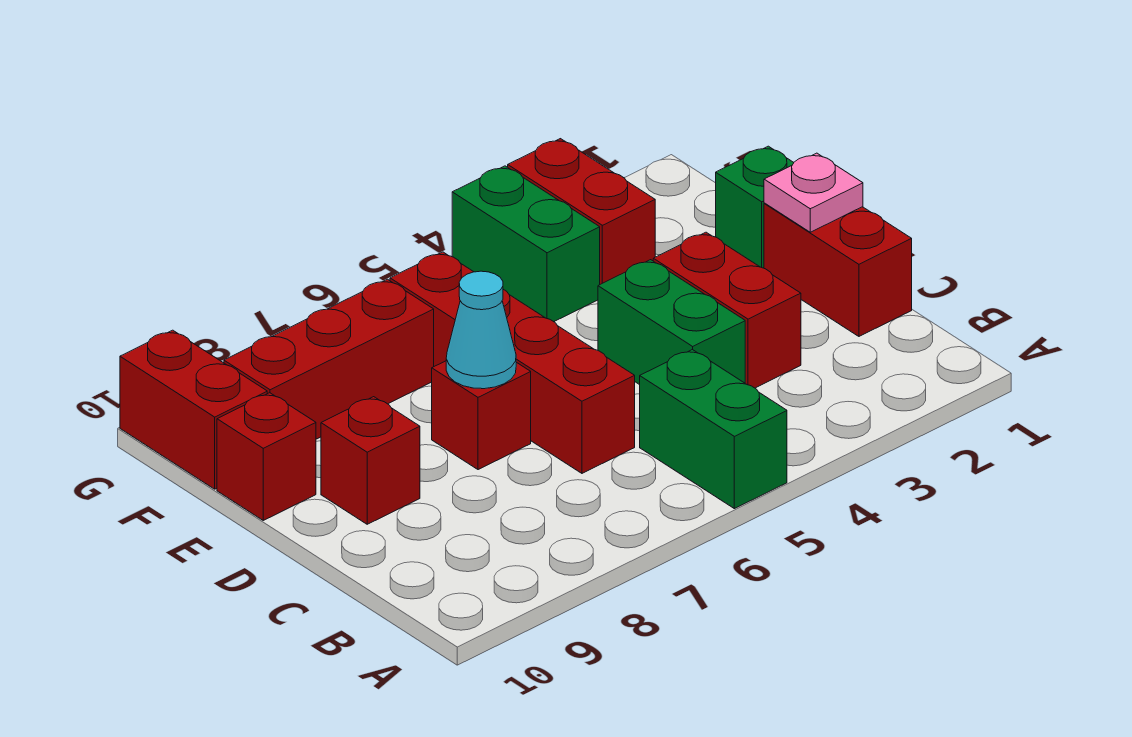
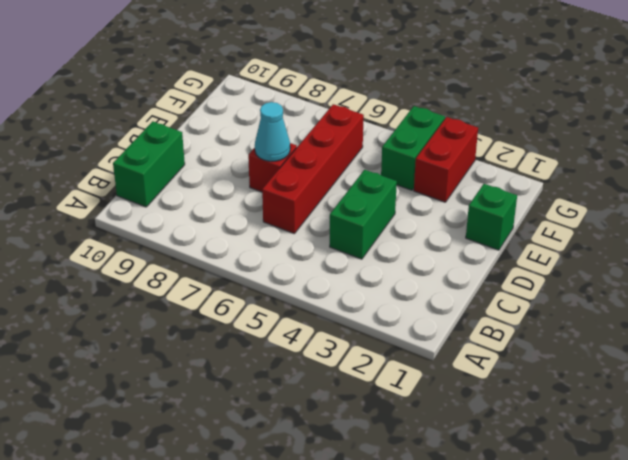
green 1x2 brick [113,121,185,207] -> green 1x2 brick moved to [640,350,787,509]
none -> red 1x2 brick [764,203,912,336]
none -> red 1x2 brick [653,232,801,388]
none -> red 1x1 brick [321,397,420,524]

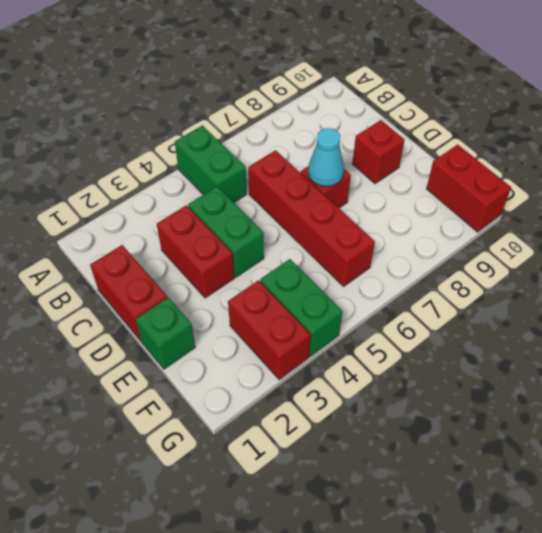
none -> red 1x1 brick [217,393,316,520]
none -> red 1x3 brick [224,279,434,439]
none -> pink 1x1 plate [764,153,863,232]

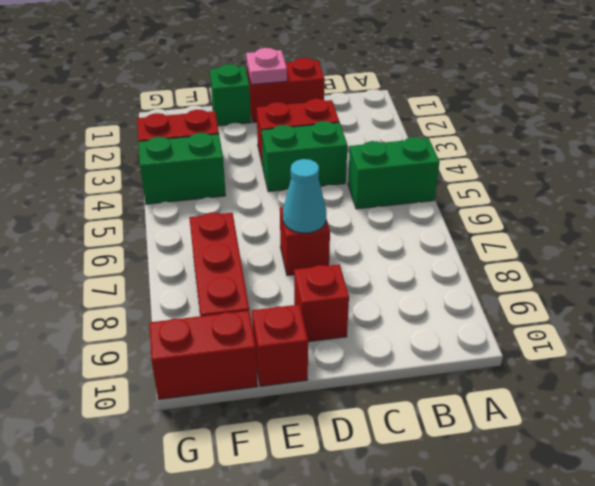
none -> red 1x4 brick [390,252,635,473]

